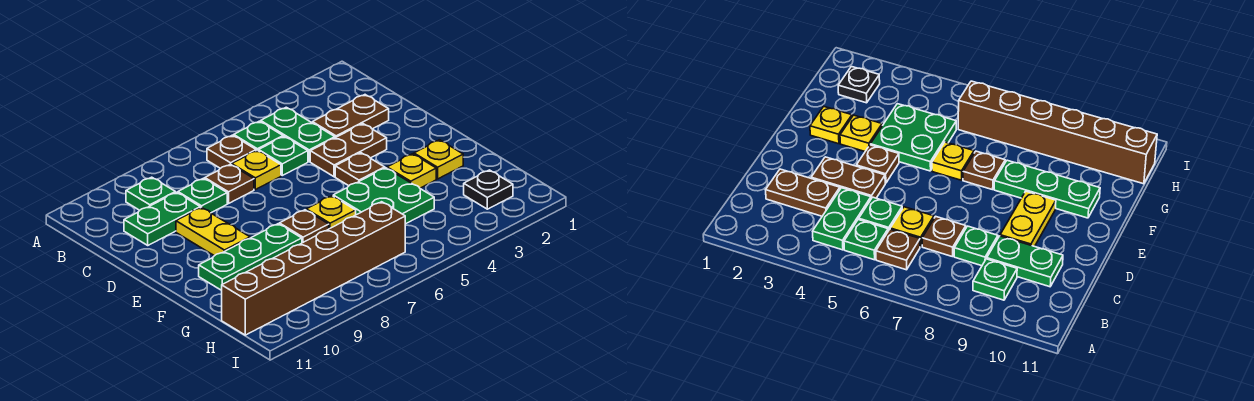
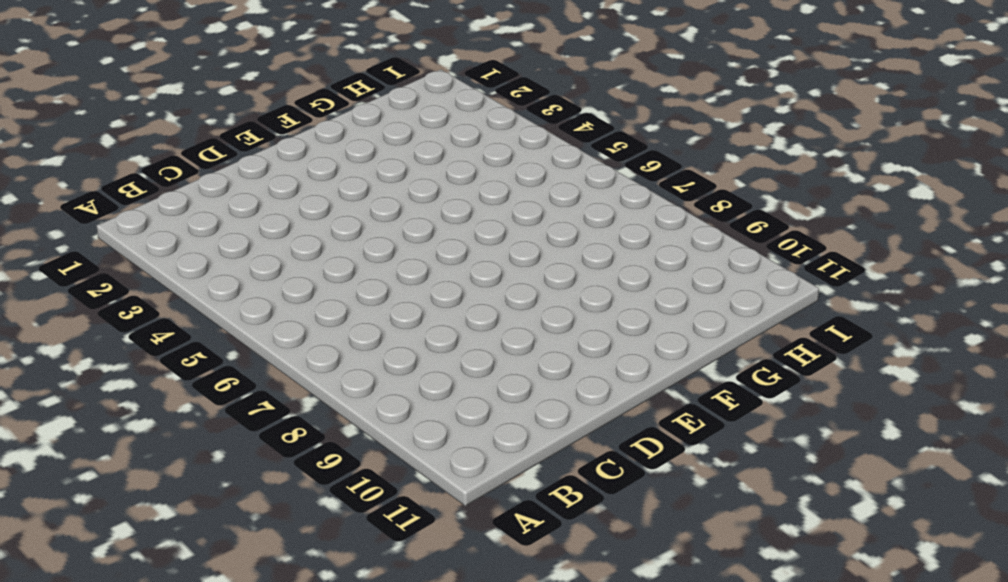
none -> green 1x2 plate [261,107,335,161]
none -> green 1x1 plate [234,121,283,151]
none -> brown 1x1 plate [207,135,256,168]

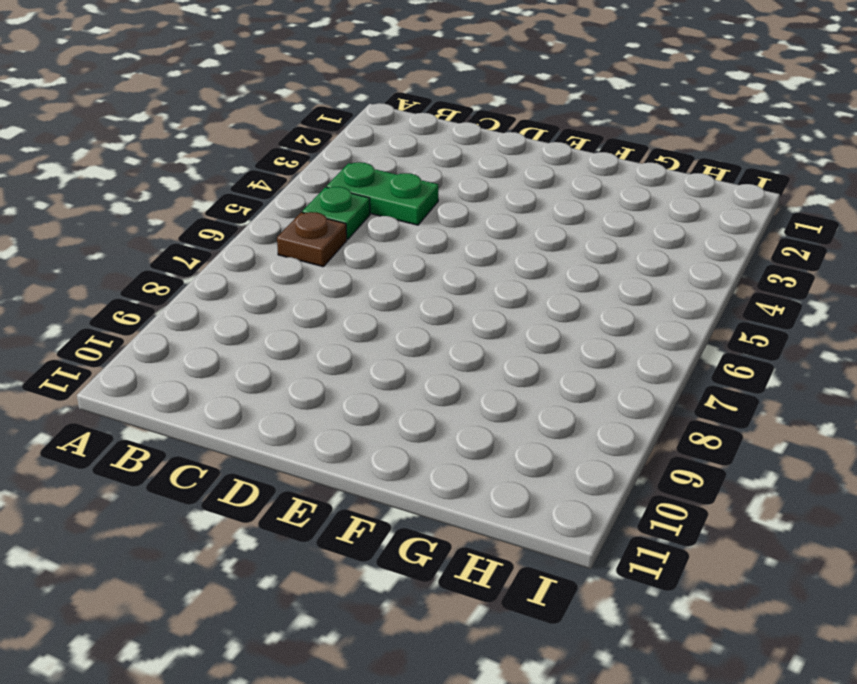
none -> green 1x1 plate [126,177,175,210]
none -> brown 1x2 plate [312,95,389,138]
none -> green 1x1 plate [259,136,308,175]

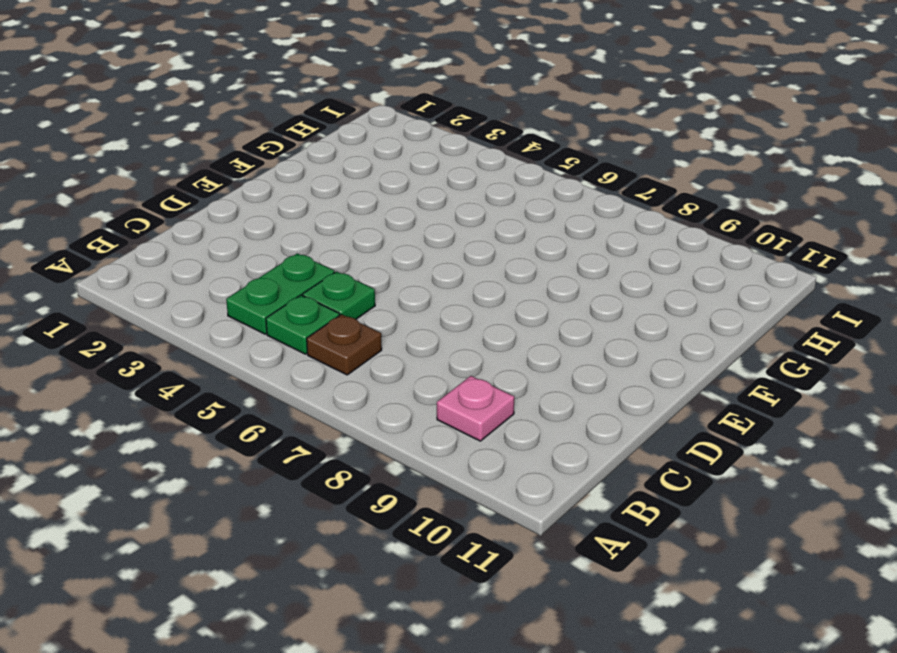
pink 1x1 plate [437,376,514,441] -> green 1x1 plate [126,177,175,210]
none -> brown 1x2 plate [312,95,389,138]
none -> yellow 1x1 plate [232,150,281,190]
none -> brown 1x1 plate [205,164,254,204]

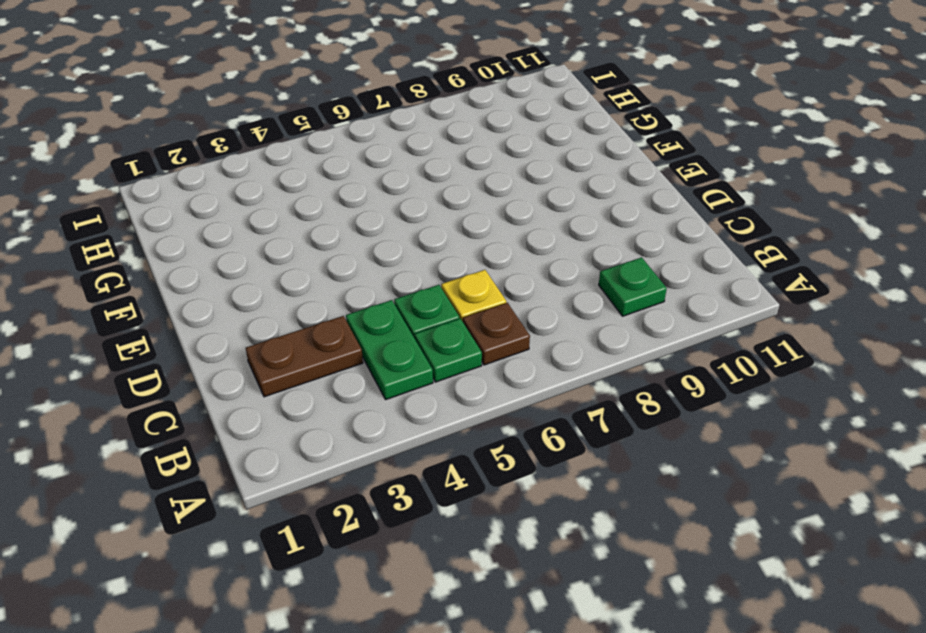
none -> brown 1x1 plate [205,164,254,204]
none -> green 1x1 plate [178,178,227,213]
none -> green 1x2 plate [124,192,200,245]

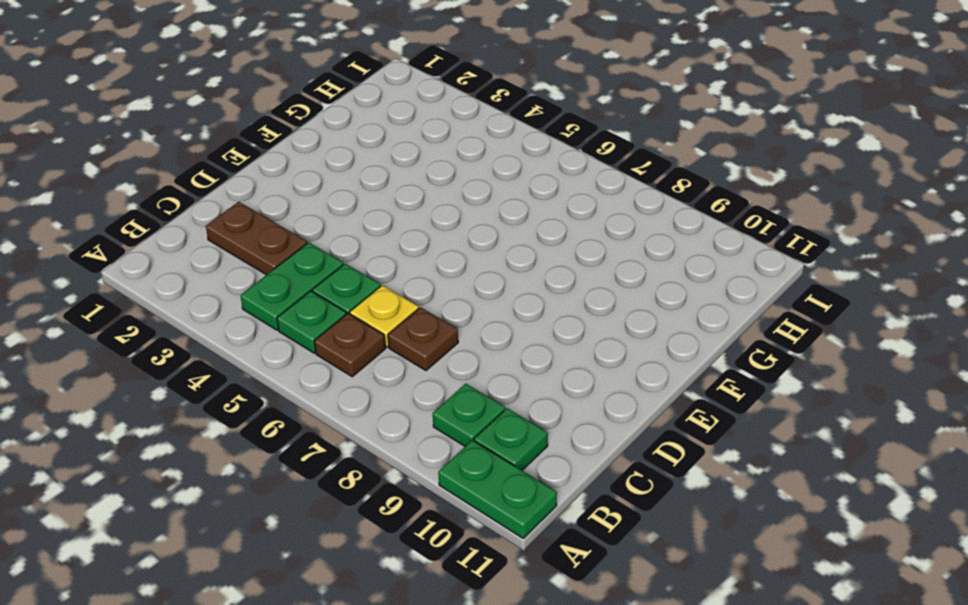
green 1x2 plate [438,440,557,538] -> green 1x2 plate moved to [124,192,200,245]
green 1x1 plate [474,408,548,470] -> green 1x1 plate moved to [178,178,227,213]
none -> brown 1x2 plate [310,124,387,177]
none -> yellow 1x2 plate [176,207,250,256]
none -> brown 1x1 plate [335,153,385,186]

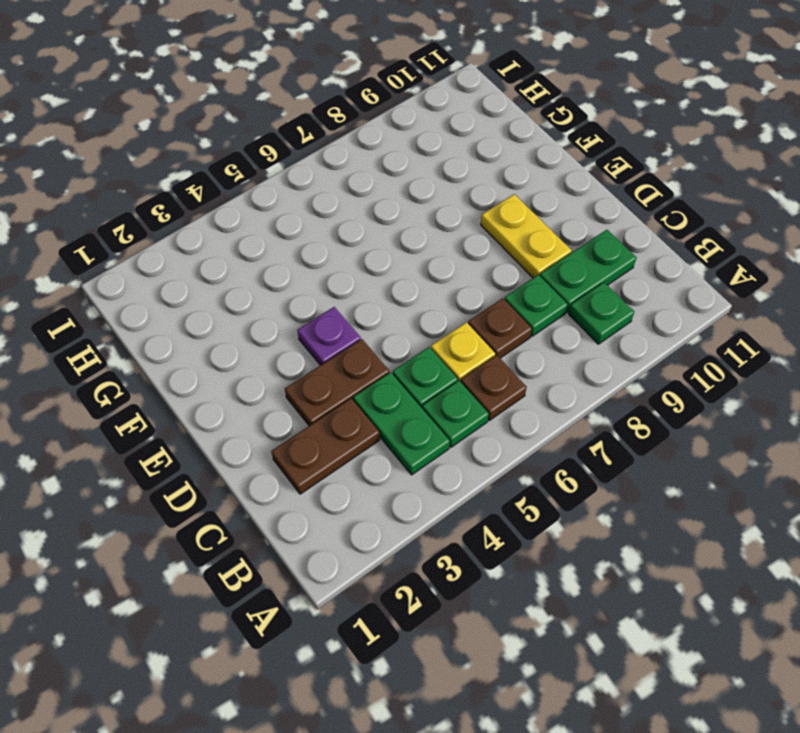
purple 1x1 plate [297,307,361,365] -> brown 1x1 plate [335,153,385,186]
none -> yellow 1x1 plate [414,140,463,179]
none -> yellow 1x1 plate [387,154,436,188]
none -> green 2x2 plate [333,168,434,224]

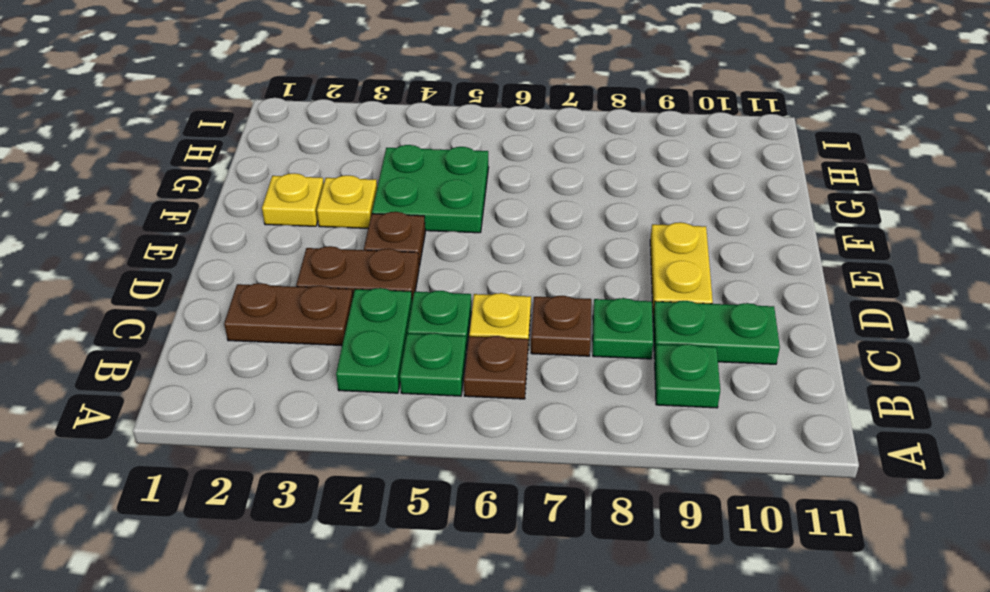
none -> yellow 1x1 plate [306,196,356,229]
none -> brown 1x1 plate [279,210,329,243]
none -> green 1x3 plate [199,224,302,290]

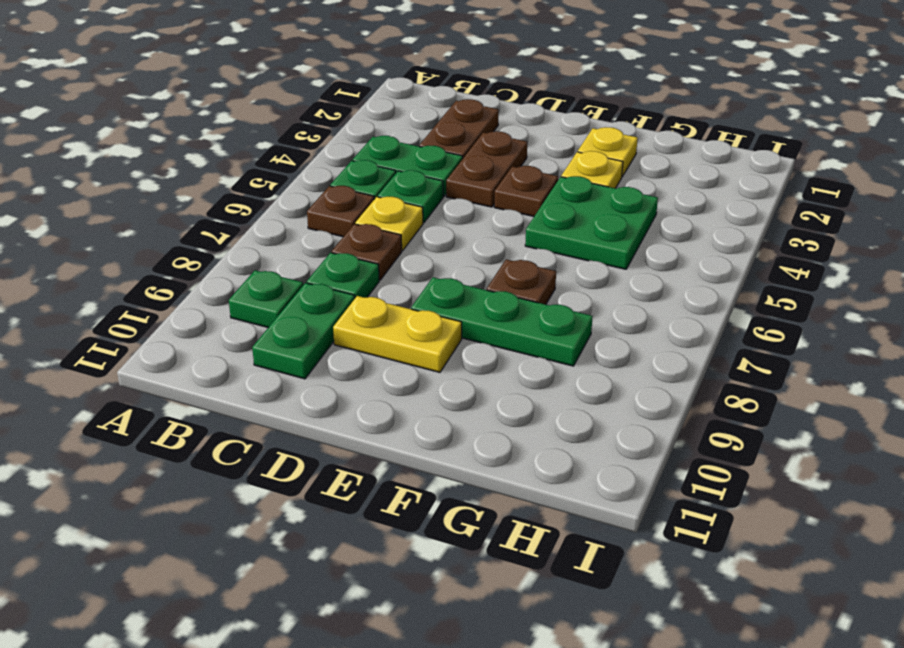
green 1x3 plate [411,277,593,366] -> green 1x3 plate turned to [199,224,302,290]
none -> yellow 1x1 plate [306,196,356,229]
none -> black 1x1 plate [464,170,513,209]
none -> brown 1x6 brick [222,202,405,335]

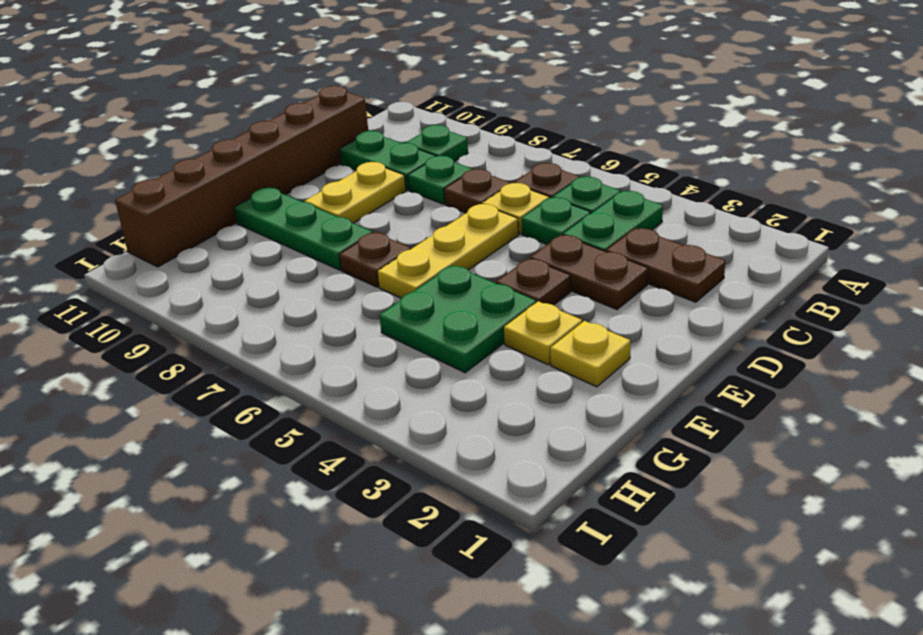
brown 1x6 brick [115,86,368,267] -> brown 1x6 brick turned to [222,202,405,335]
yellow 1x3 plate [378,204,519,298] -> yellow 1x1 plate [306,196,356,229]
none -> black 1x1 plate [464,170,513,209]

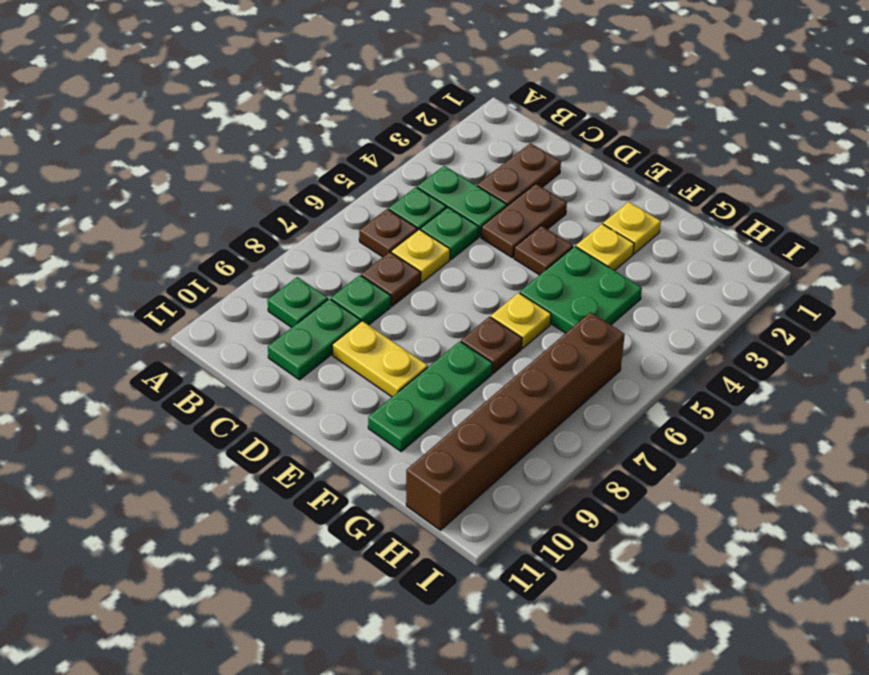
none -> black 1x1 plate [464,170,513,209]

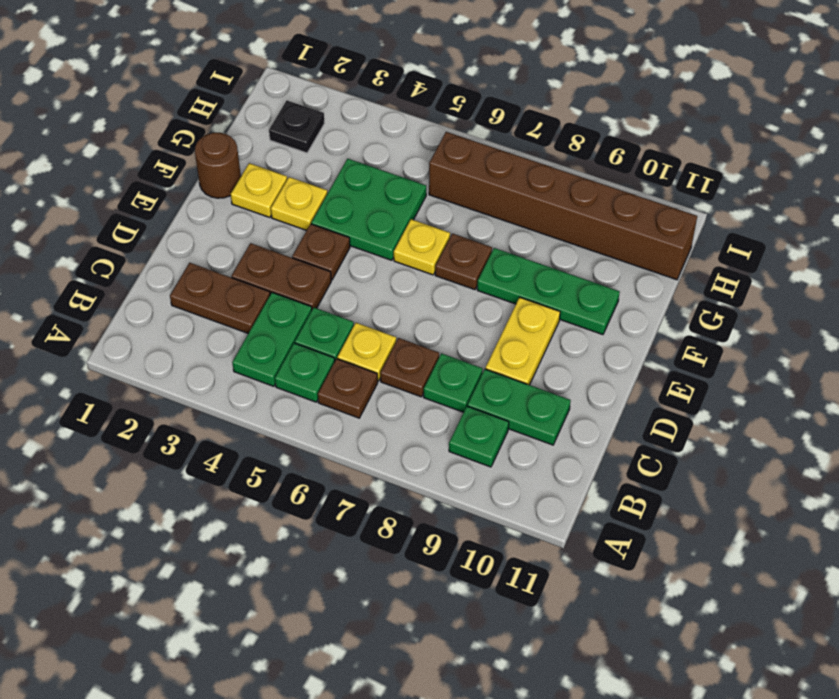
brown 1x1 round brick [195,133,241,198] -> none

